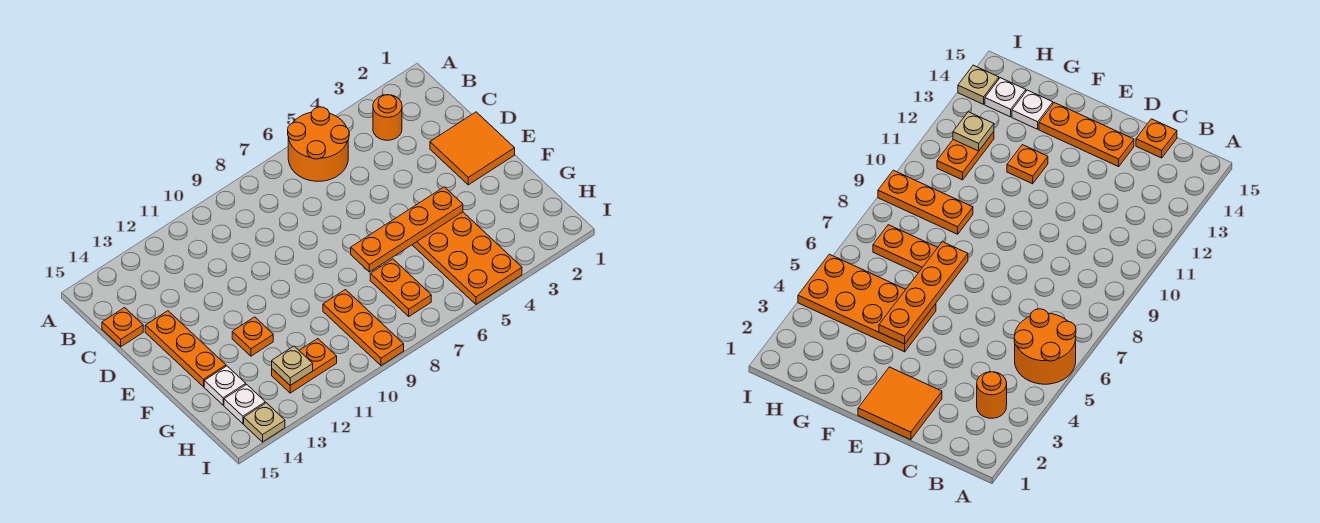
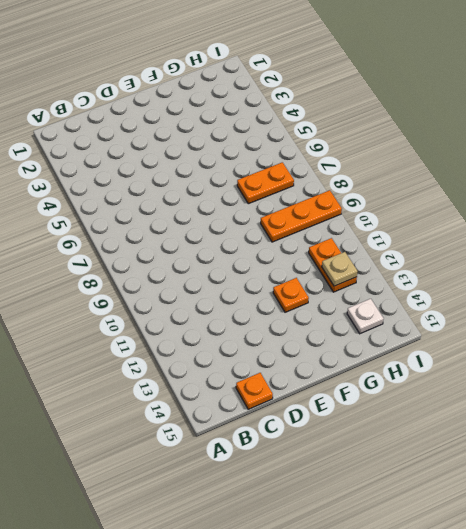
none -> orange 2x2 round brick [288,107,349,181]
none -> orange 1x1 round brick [373,95,402,140]
none -> orange 2x2 tile [430,112,515,185]

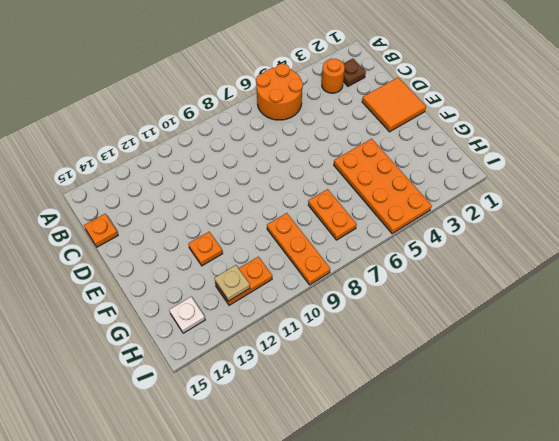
brown 1x1 plate [343,59,366,86] -> none
none -> orange 1x3 plate [145,311,226,387]
none -> white 1x1 plate [204,366,246,405]
none -> tan 1x1 plate [244,403,285,442]

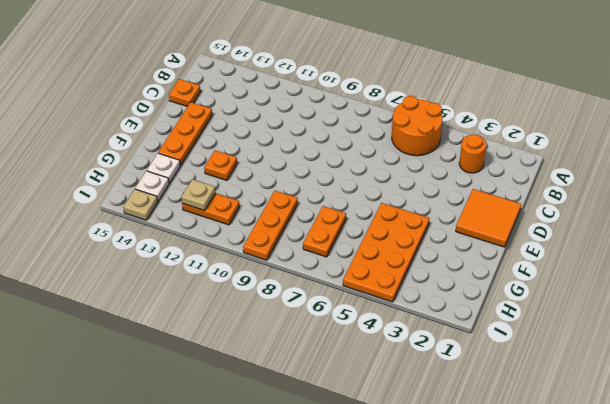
none -> orange 1x4 plate [351,187,463,272]

